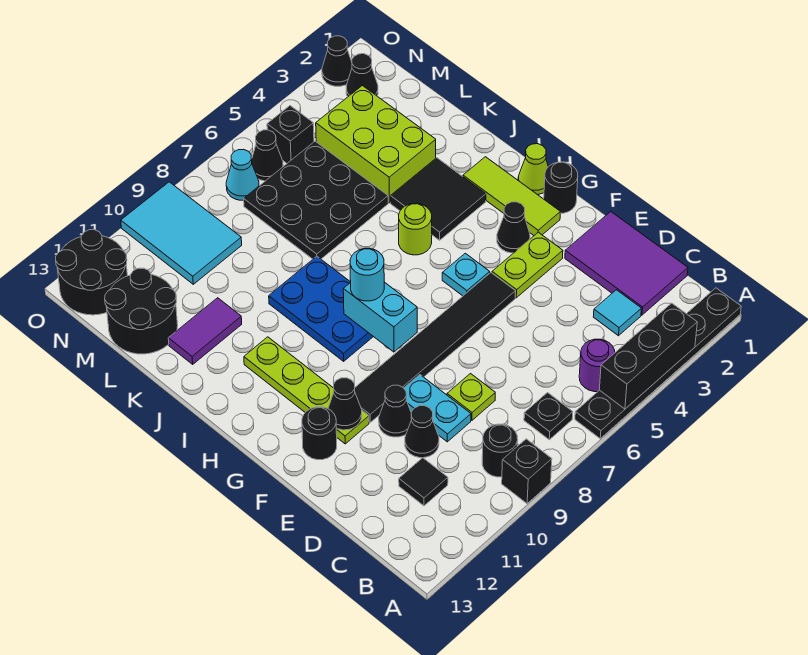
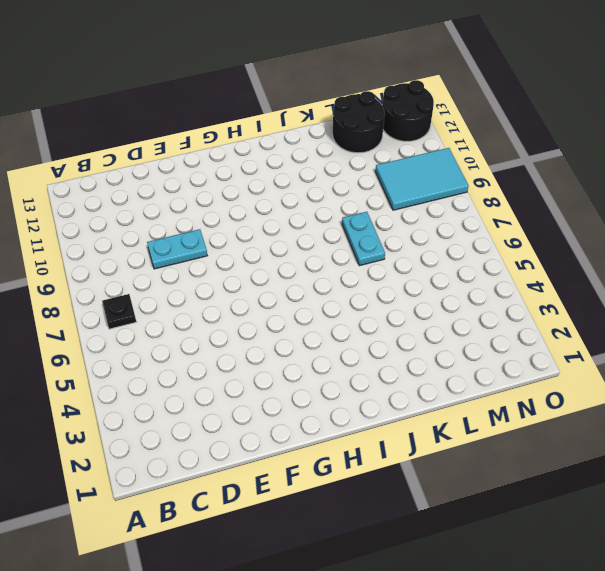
cyan 1x2 plate [342,212,385,266] -> black 3x3 plate [244,141,388,259]
none -> black 1x6 plate [575,288,741,438]
none -> black 1x1 brick [502,439,552,504]
none -> purple 1x1 round brick [579,339,615,392]
none -> black 1x1 round brick [482,424,518,477]

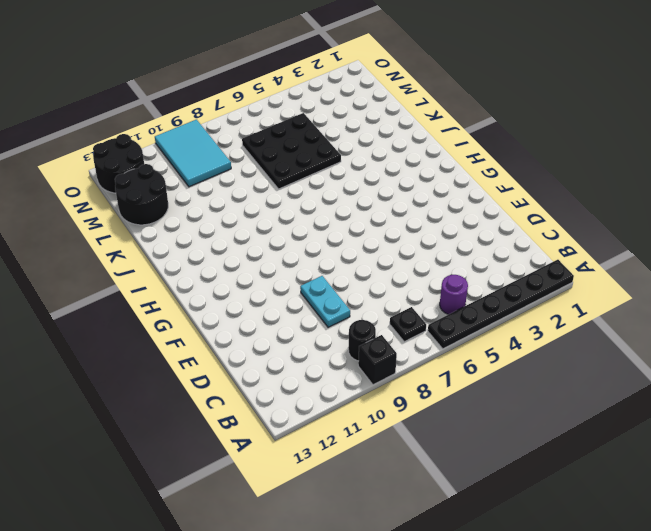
none -> purple 2x3 tile [565,212,688,315]
none -> cyan 1x1 tile [593,290,641,336]
none -> black 1x1 tile [399,458,448,506]
none -> lime 1x1 plate [447,374,495,420]

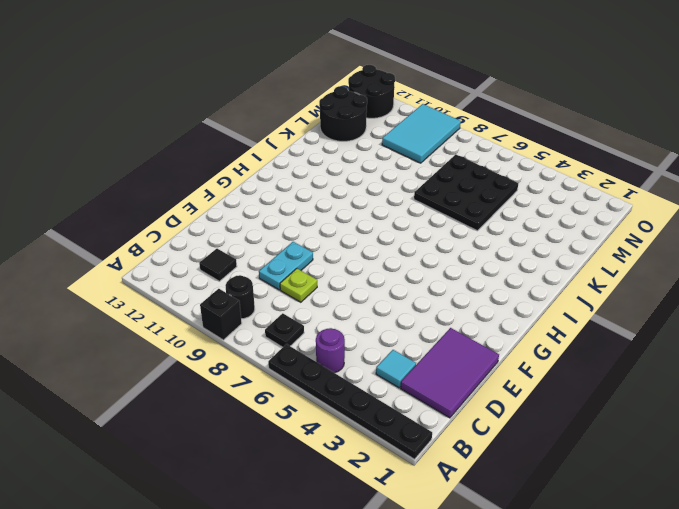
none -> black 1x1 cone [405,406,439,458]
none -> black 1x1 cone [379,385,412,437]
none -> lime 1x2 plate [492,232,563,298]
none -> black 1x6 tile [355,273,516,422]

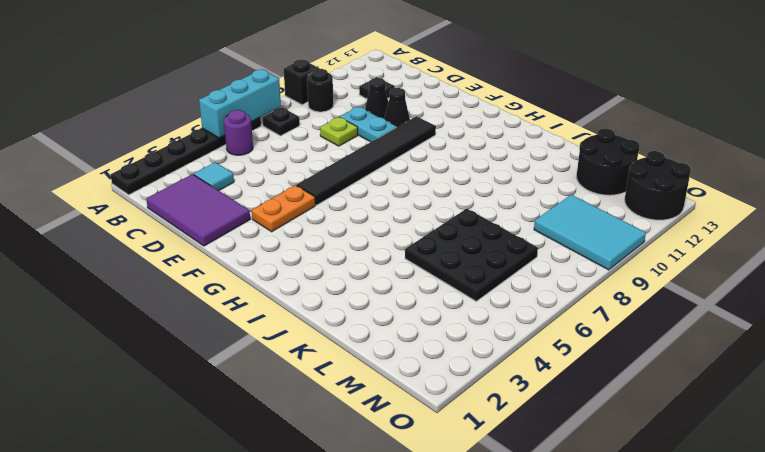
cyan 1x3 brick [199,70,281,138] -> black 1x3 brick [599,303,697,409]
orange 1x2 plate [252,185,315,232] -> lime 1x2 plate [492,232,563,298]
none -> lime 1x4 plate [244,337,369,444]
none -> black 1x1 round brick [302,407,337,460]
none -> black 1x1 round brick [544,162,578,213]
none -> lime 1x3 tile [463,157,560,235]

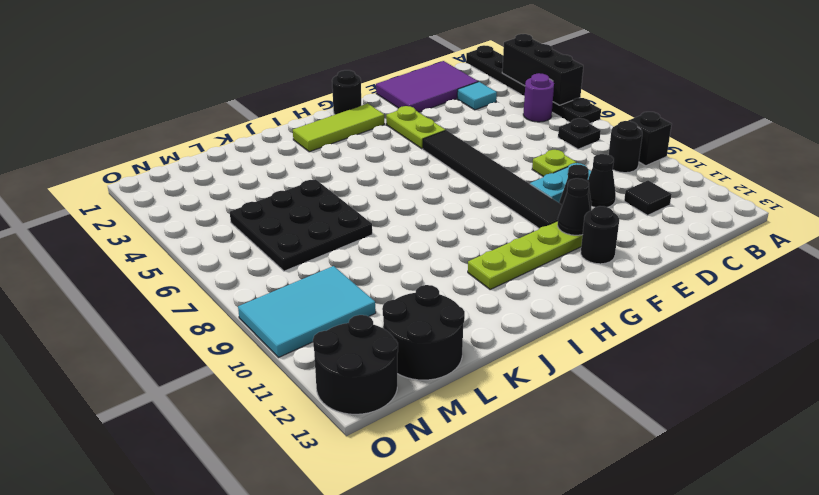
none -> black 1x1 cone [497,202,530,253]
none -> cyan 1x1 plate [442,253,490,296]
none -> lime 1x1 cone [518,144,548,195]
none -> blue 2x3 plate [269,256,373,361]

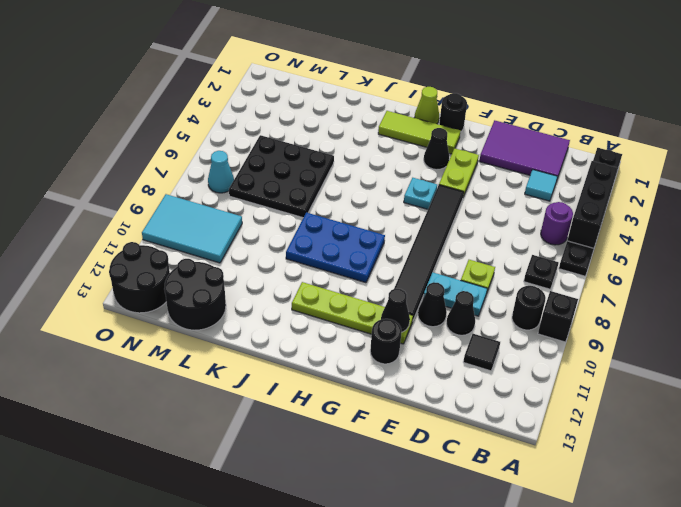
none -> black 2x2 tile [391,158,486,240]
none -> lime 1x1 round brick [399,203,432,255]
none -> lime 2x3 brick [316,86,436,203]
none -> purple 1x2 tile [168,298,242,364]

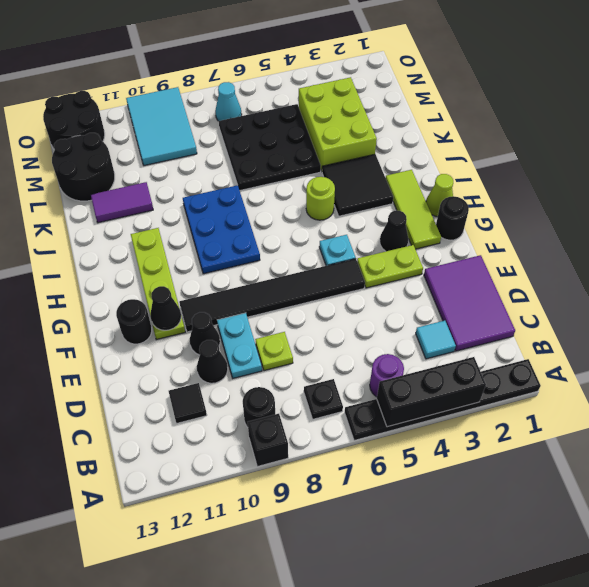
none -> black 1x1 cone [346,54,378,97]
none -> black 1x1 brick [267,106,314,163]
none -> black 1x1 cone [252,130,283,181]
none -> black 1x1 cone [322,36,352,86]

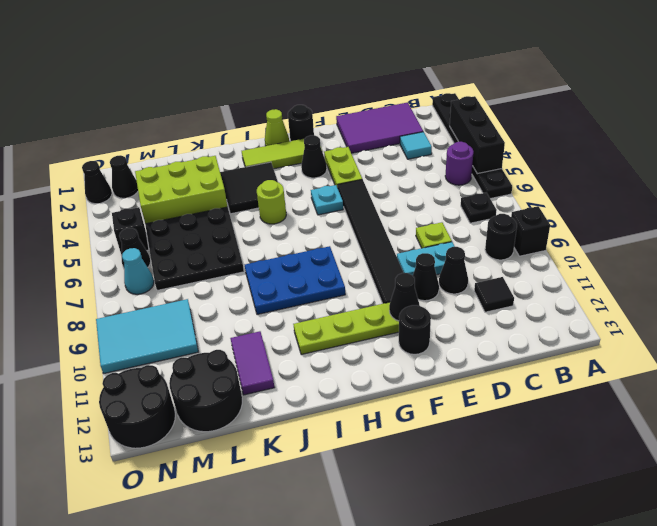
none -> cyan 1x2 brick [343,282,417,352]
none -> cyan 1x1 round brick [350,248,384,301]

